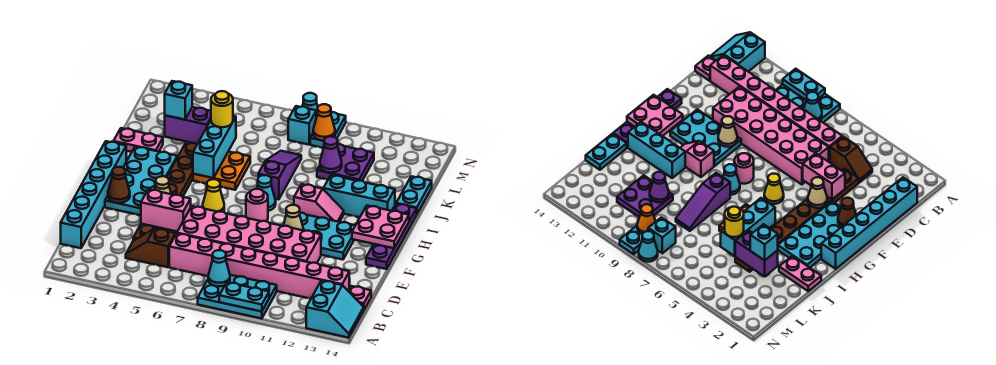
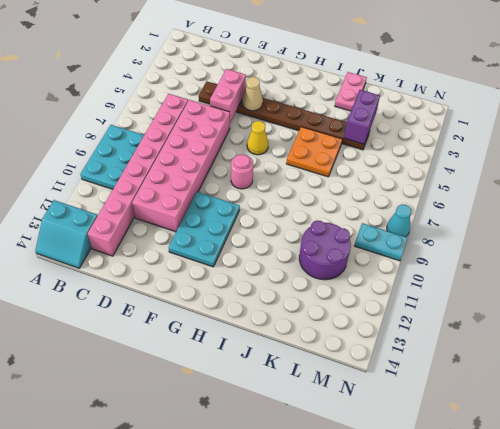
purple 2x2 round brick [299,221,351,280] -> purple 2x2 plate [317,144,374,181]
none -> cyan 1x6 brick [61,141,126,248]
none -> brown 1x2 slope [126,229,175,267]
none -> pink 1x1 plate [348,286,371,310]
none -> cyan 2x4 plate [105,147,177,215]

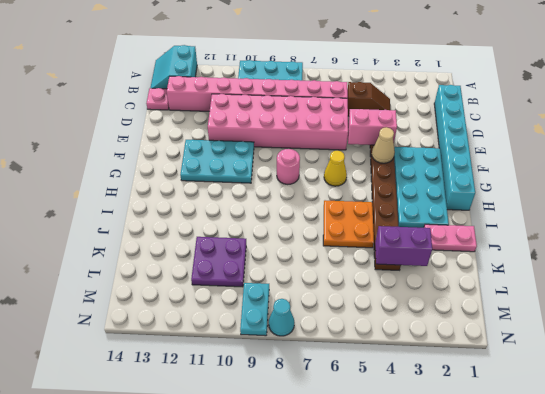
none -> purple 1x4 plate [366,204,417,269]
none -> cyan 1x1 cone [257,175,276,211]
none -> pink 1x2 slope [294,184,344,222]
none -> purple 1x3 slope [258,151,301,199]

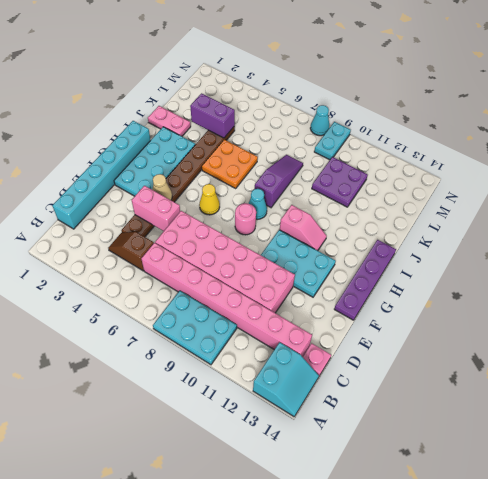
none -> cyan 1x3 brick [323,175,395,217]
none -> cyan 1x2 plate [396,176,432,214]
none -> cyan 1x1 brick [288,106,316,145]
none -> cyan 1x2 plate [219,282,269,312]

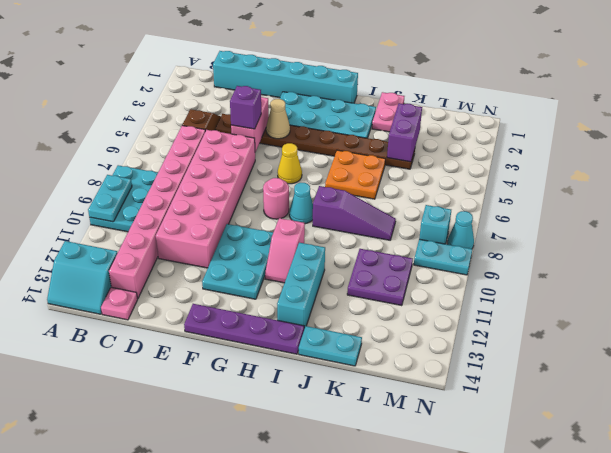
purple 1x1 brick [230,86,261,129] -> none
none -> cyan 1x1 cone [208,250,230,286]
none -> brown 1x1 cone [108,167,130,203]
none -> tan 1x1 cone [283,205,304,231]
none -> pink 2x2 plate [352,206,409,248]

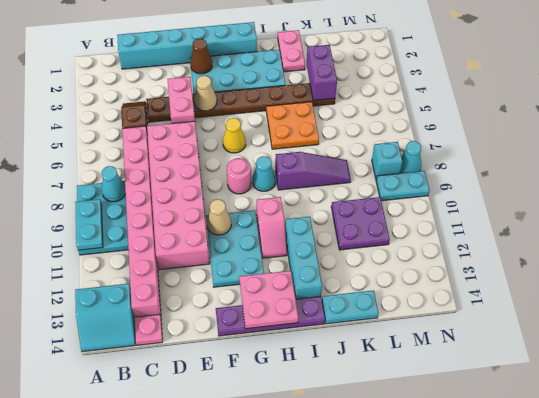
none -> cyan 1x3 brick [193,116,236,178]
none -> purple 1x1 cone [320,136,342,173]
none -> orange 1x1 cone [313,104,335,140]
none -> cyan 1x1 brick [165,81,192,120]

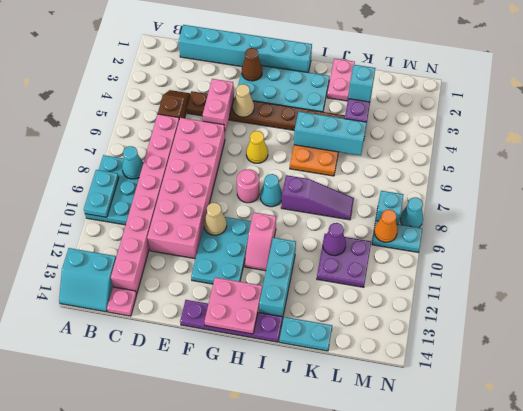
none -> yellow 1x1 round brick [211,91,233,127]

